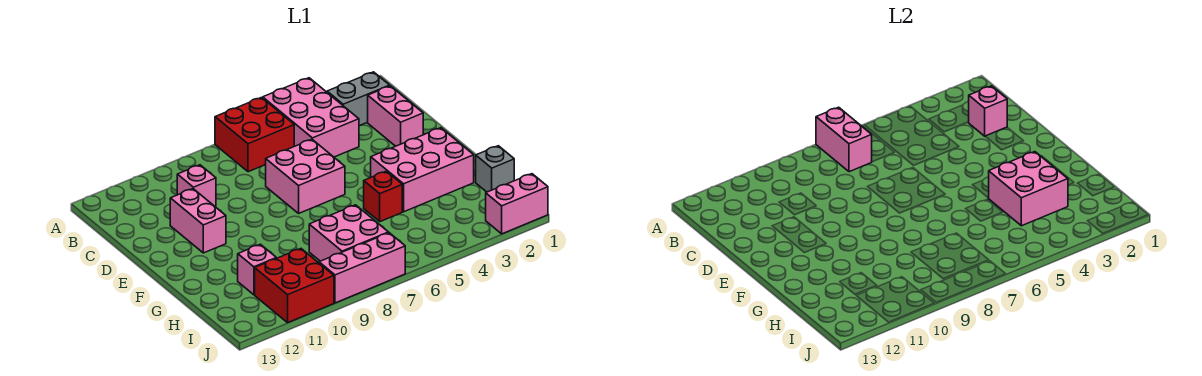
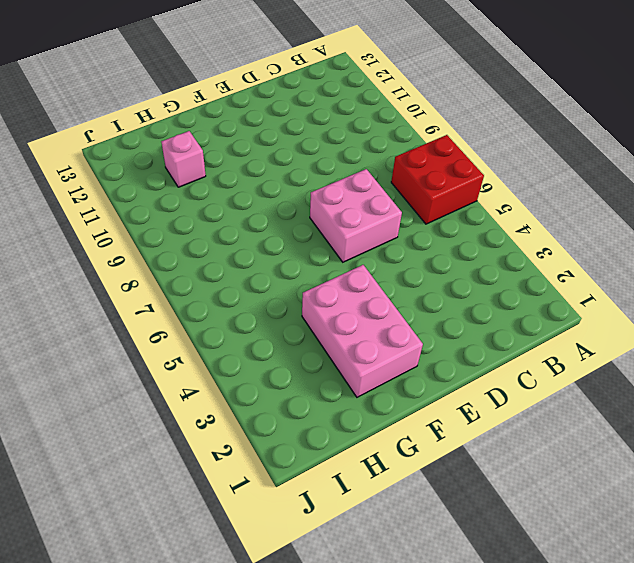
none -> pink 2x3 brick [263,78,359,157]
none -> grey 1x2 brick [327,72,390,126]
none -> pink 1x2 brick [368,86,423,146]

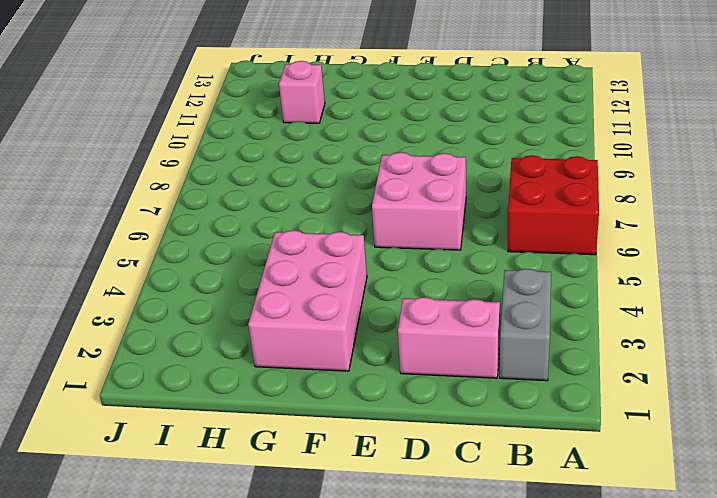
none -> pink 2x3 brick [263,78,359,157]
none -> pink 1x1 brick [177,165,216,206]
none -> pink 1x2 brick [170,189,226,253]

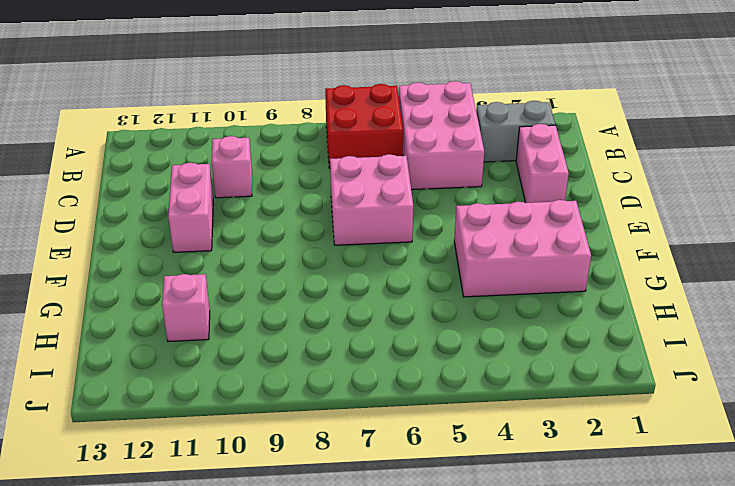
none -> red 1x1 brick [364,171,402,222]
none -> grey 1x1 brick [476,146,514,192]
none -> pink 2x2 brick [309,205,389,261]

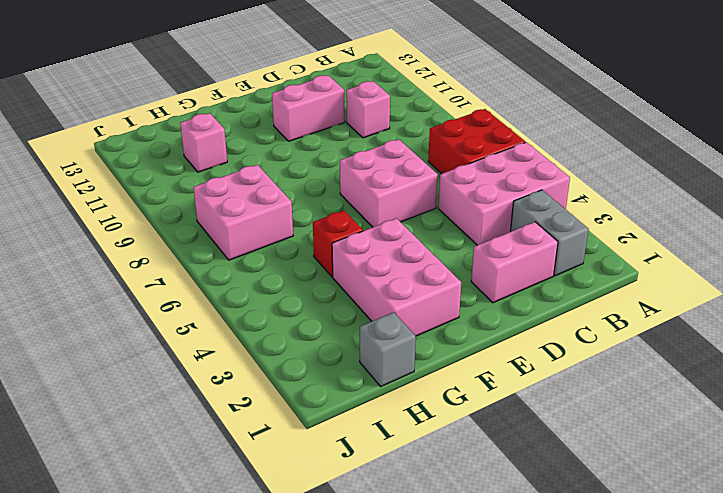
none -> red 2x2 brick [255,249,334,323]
none -> pink 1x2 brick [486,174,548,234]
none -> pink 1x3 brick [319,233,405,303]

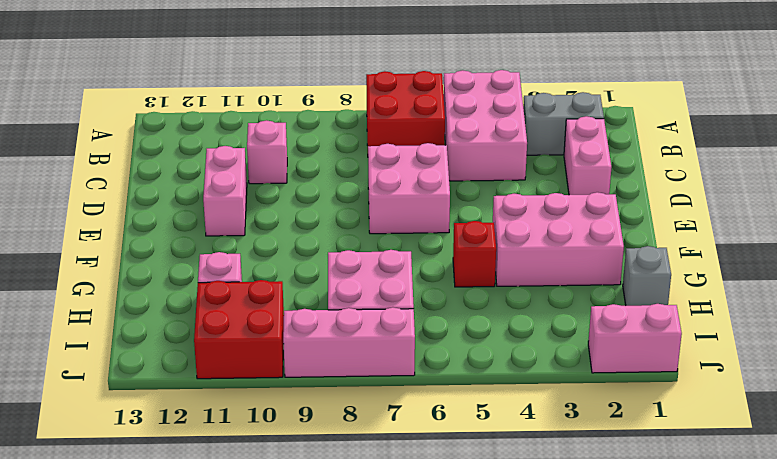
none -> pink 1x2 brick [816,107,872,172]
none -> pink 1x1 brick [969,86,1007,136]
none -> pink 2x2 brick [989,152,1068,226]

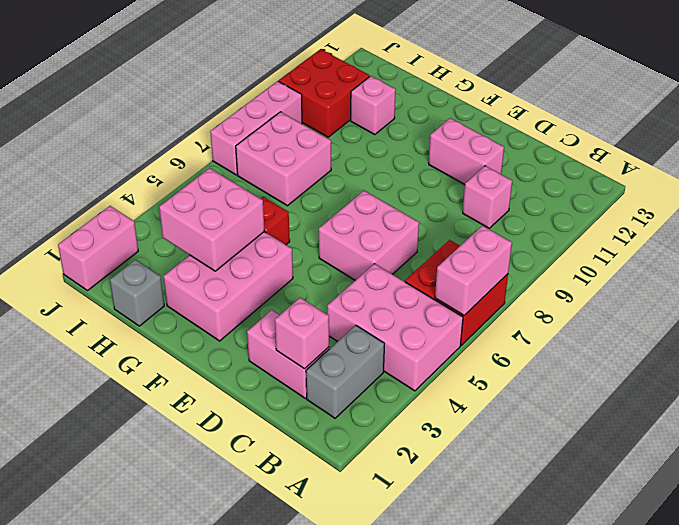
pink 1x2 brick [435,226,512,315] -> pink 1x2 brick turned to [816,107,872,172]

